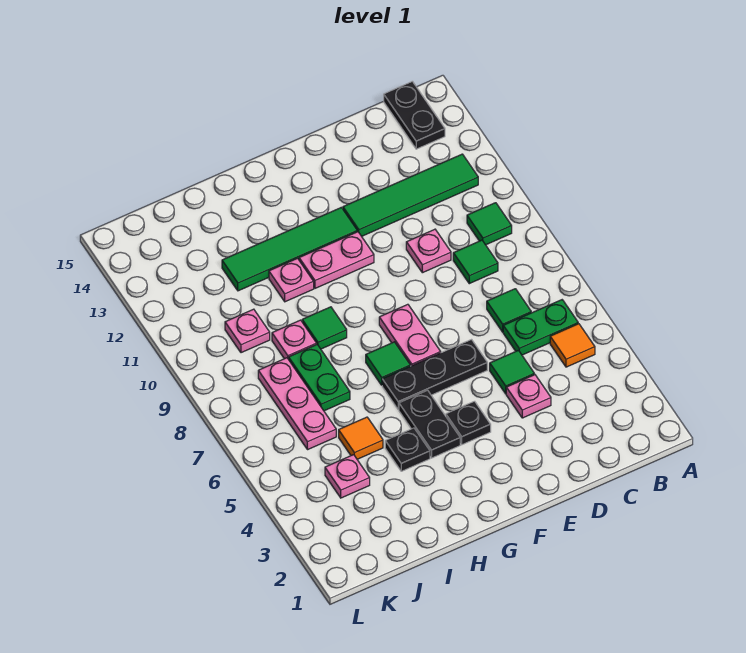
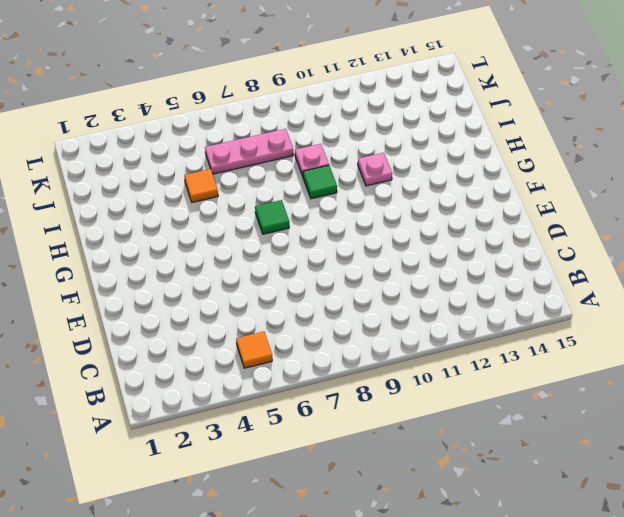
none -> green 1x2 plate [503,300,578,355]
none -> green 1x1 tile [467,203,512,245]
none -> green 1x4 tile [343,154,478,236]

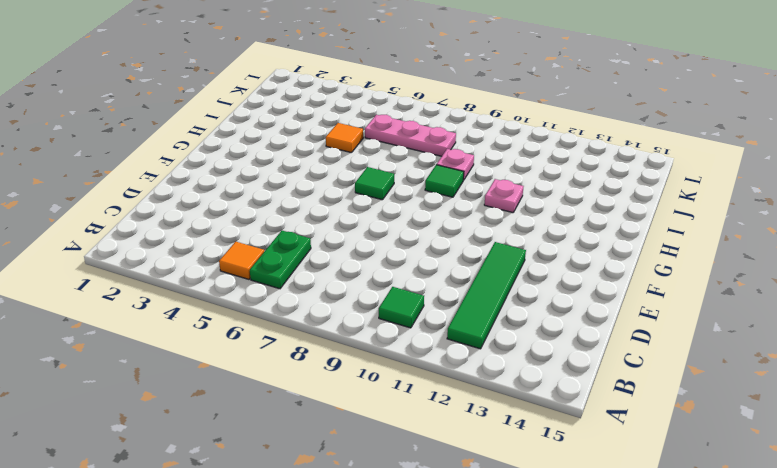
none -> black 1x2 plate [384,81,445,149]
none -> green 1x1 tile [487,289,531,332]
none -> green 1x1 tile [453,240,498,284]

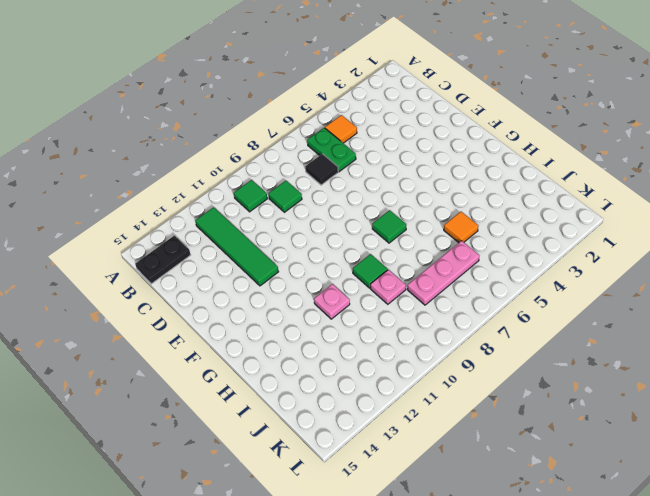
black 1x1 tile [305,154,338,185] -> green 1x1 tile [487,289,531,332]
none -> pink 1x1 plate [506,375,551,418]
none -> green 1x1 tile [490,350,534,394]
none -> pink 1x1 plate [406,229,451,273]

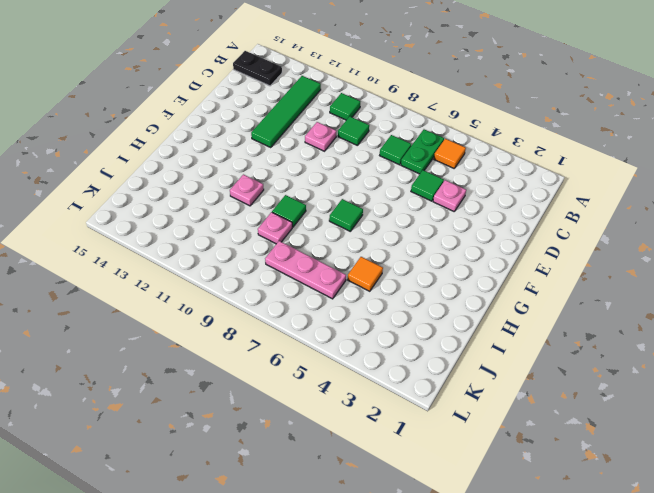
none -> black 1x3 plate [382,340,487,410]
none -> black 1x1 plate [446,401,491,445]
none -> pink 1x2 plate [379,304,441,366]

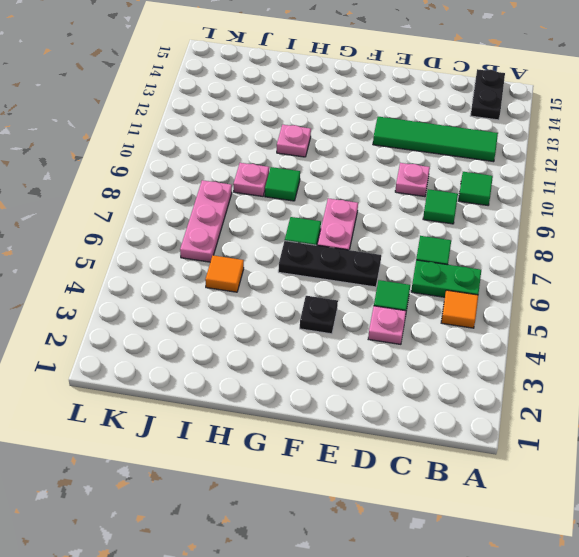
none -> pink 1x2 plate [299,232,374,288]
none -> green 1x4 tile [222,207,357,291]
none -> black 1x2 plate [399,390,460,458]

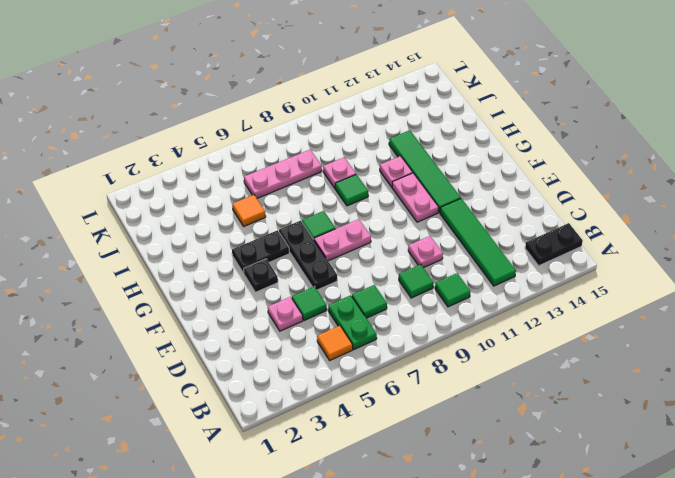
none -> black 1x1 plate [385,428,430,471]
none -> green 1x2 plate [289,345,350,411]
none -> pink 1x1 plate [325,455,370,498]

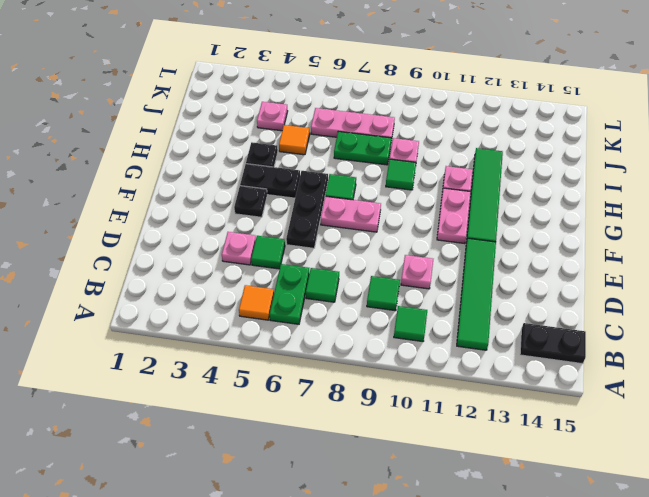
none -> pink 1x1 plate [225,309,270,353]

